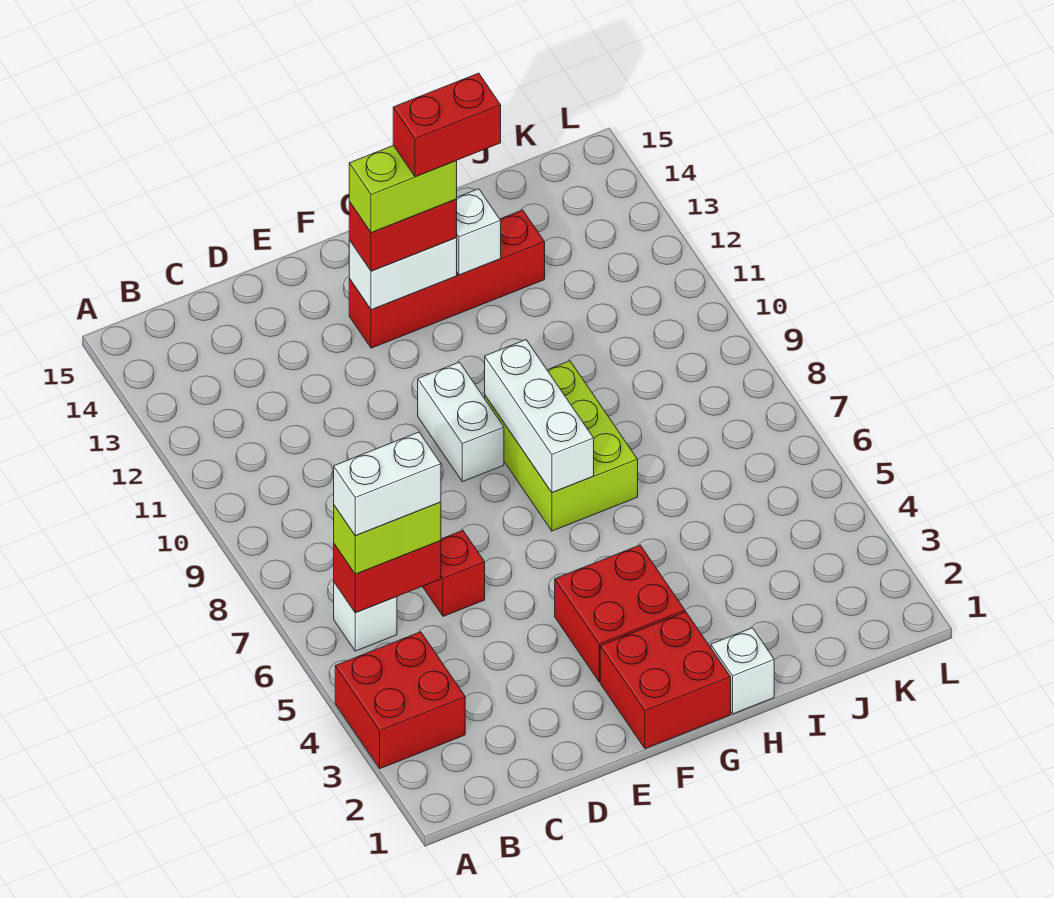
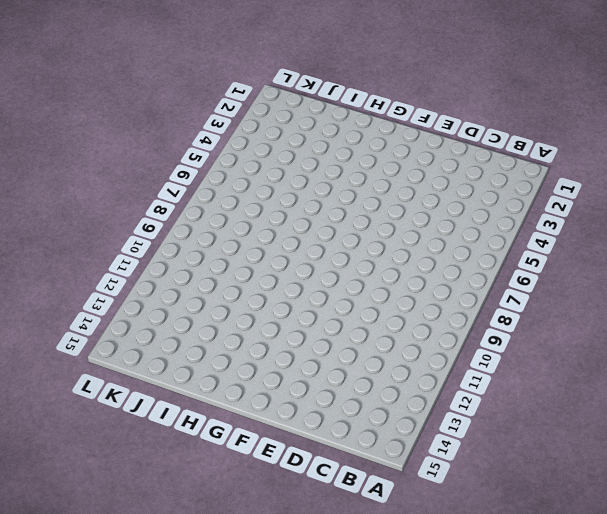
none -> red 2x2 brick [335,632,465,769]
none -> white 1x1 brick [334,583,397,651]
none -> red 1x1 brick [422,530,485,616]

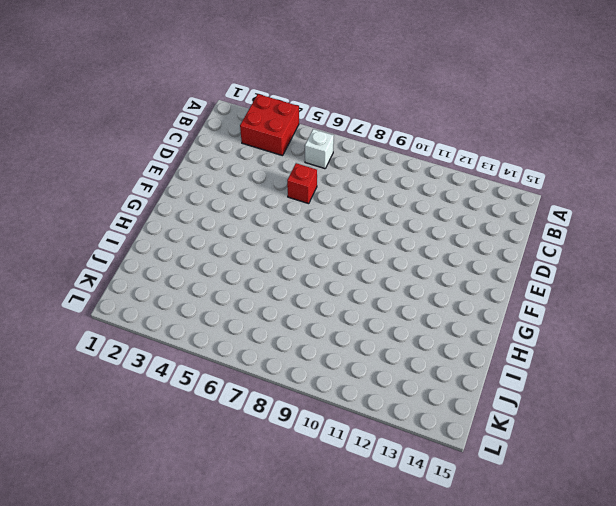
none -> red 2x2 brick [600,612,731,749]
none -> red 2x2 brick [555,545,685,682]
none -> white 1x2 brick [418,362,504,482]

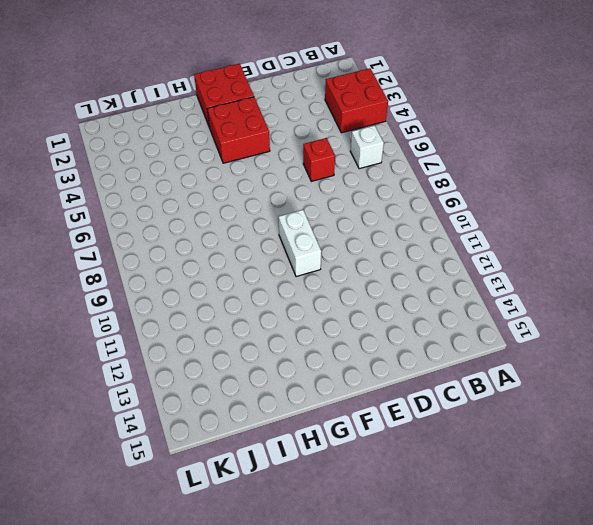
none -> red 1x4 brick [349,210,545,348]
none -> lime 2x3 brick [485,361,638,531]
none -> white 1x1 brick [711,628,774,714]

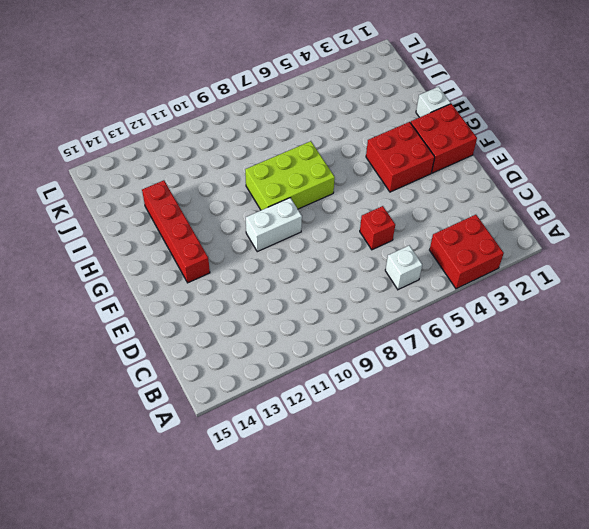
none -> red 1x2 brick [334,541,441,613]
none -> white 1x2 brick [349,238,457,310]
none -> white 1x3 brick [485,340,594,493]

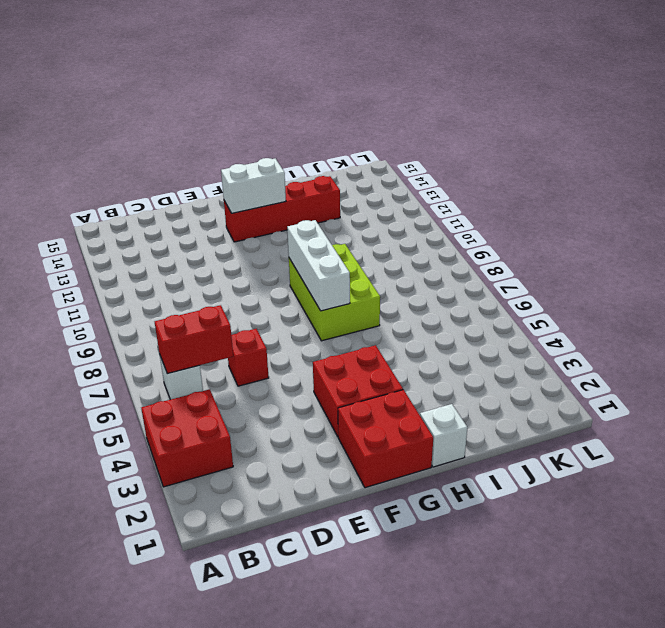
none -> white 1x2 brick [418,362,504,482]
none -> white 1x1 brick [457,189,501,275]
none -> lime 1x2 brick [334,502,441,574]

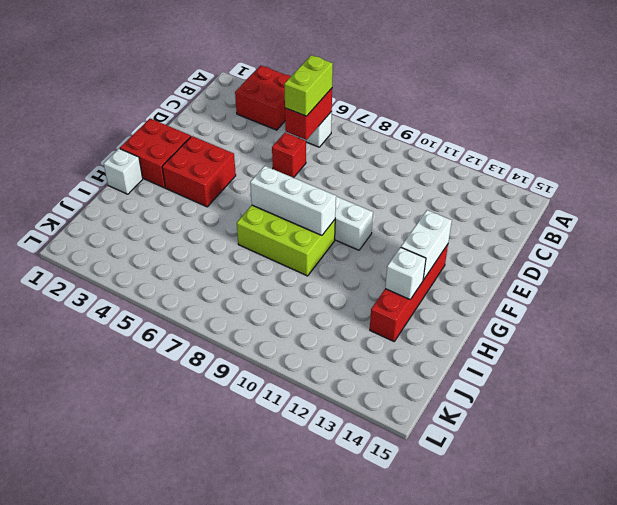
none -> red 1x2 brick [349,199,457,271]
none -> white 1x2 brick [334,432,441,536]
none -> lime 1x2 brick [349,146,457,233]

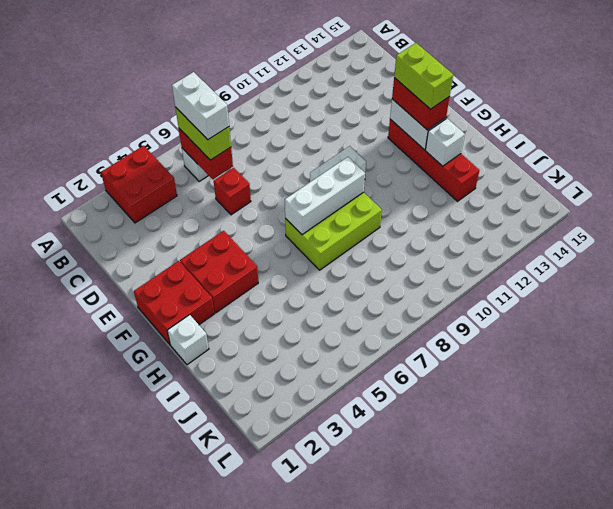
none -> red 1x2 brick [393,73,501,177]

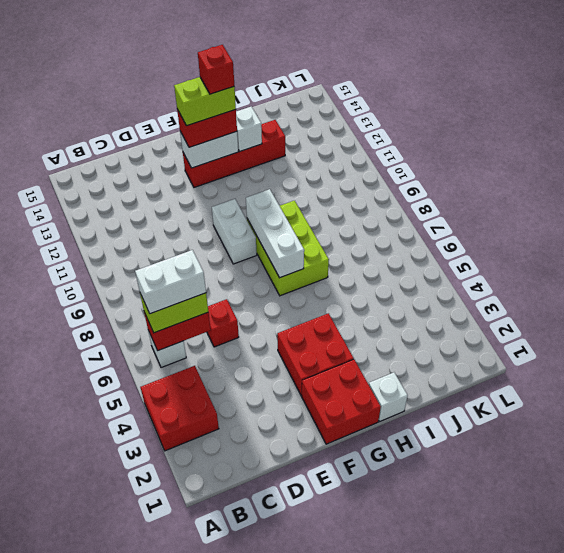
red 1x1 brick [198,45,234,94] -> red 1x2 brick [393,73,501,177]

